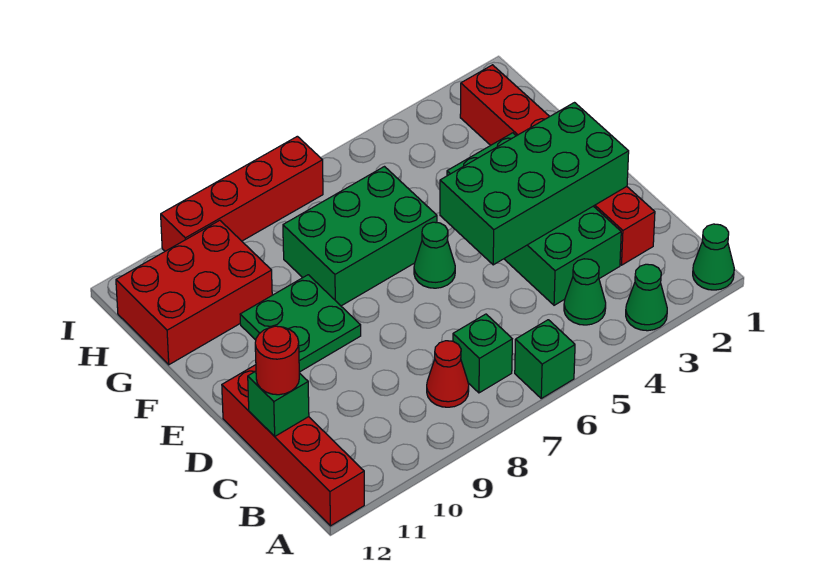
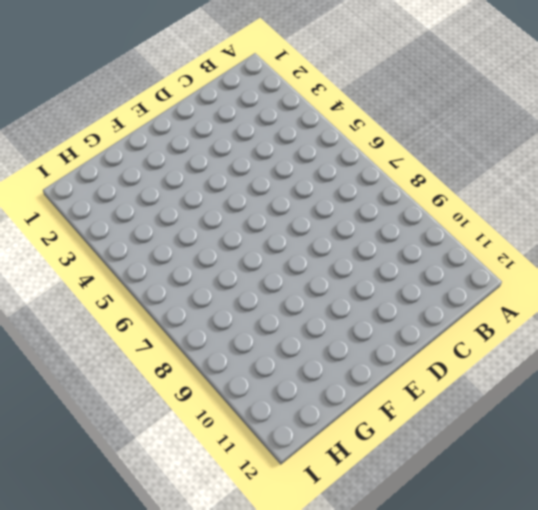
none -> green 1x1 cone [693,224,734,290]
none -> green 1x1 cone [626,264,667,331]
none -> green 1x1 brick [515,320,575,398]

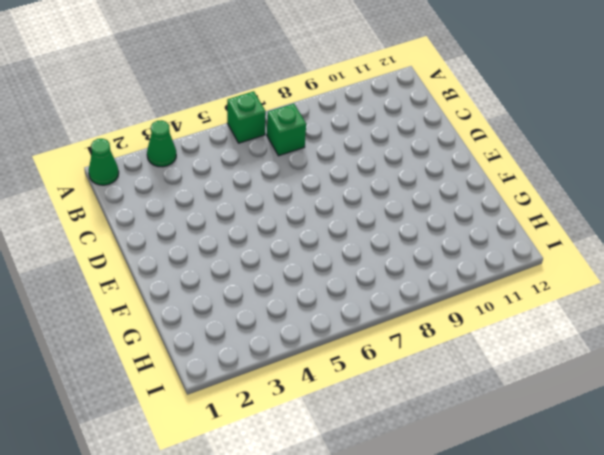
none -> red 1x4 brick [222,365,364,526]
none -> green 1x1 cone [564,259,606,325]
none -> red 1x1 cone [427,341,469,407]

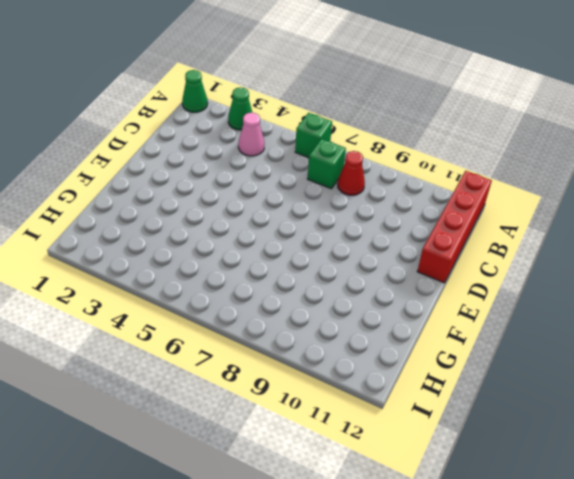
pink 1x1 cone [238,113,264,156] -> green 1x1 cone [564,259,606,325]
none -> red 1x6 brick [460,65,655,265]
none -> green 2x4 brick [447,133,621,305]
none -> green 1x1 cone [414,222,455,288]

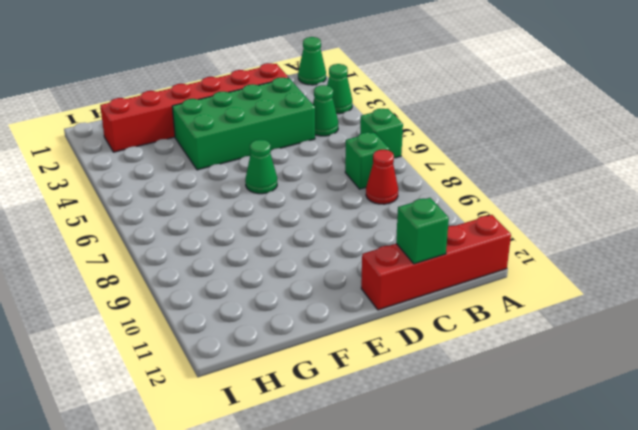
none -> green 2x2 plate [240,275,361,372]
none -> green 2x3 brick [283,167,437,306]
none -> red 2x3 brick [116,220,272,365]

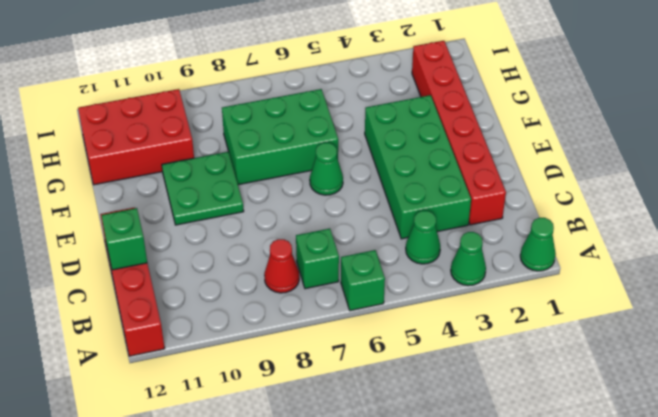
none -> red 1x4 brick [161,136,323,251]
none -> green 2x4 brick [440,103,629,265]
none -> red 1x1 round brick [255,326,299,395]

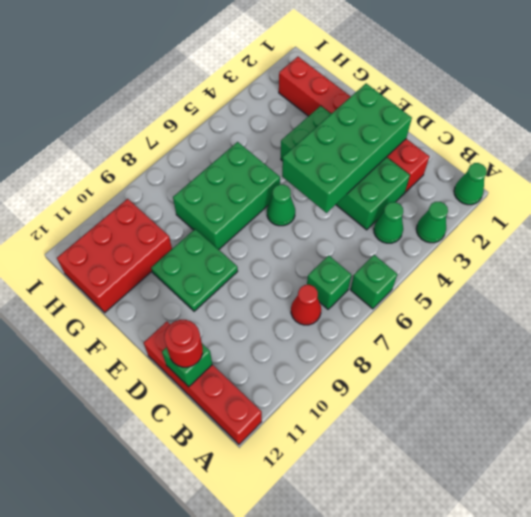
none -> red 1x4 brick [161,136,323,251]

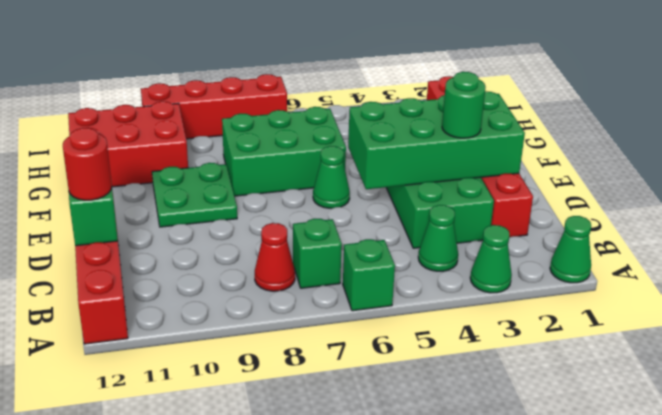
green 1x1 round brick [442,72,485,138] -> none

